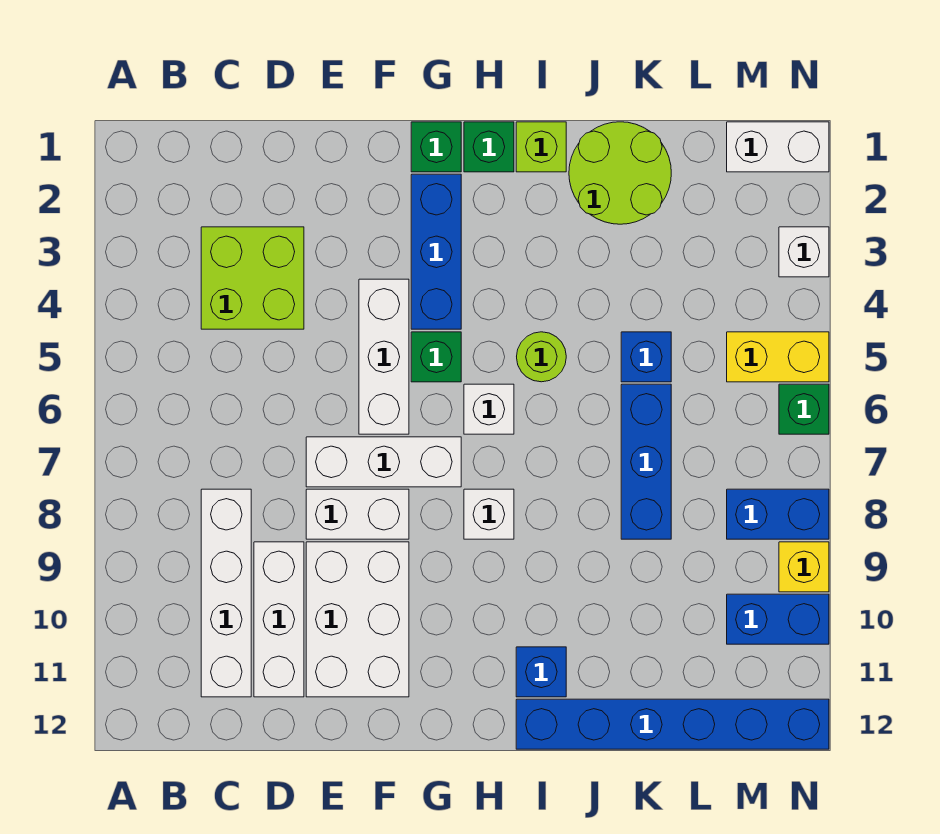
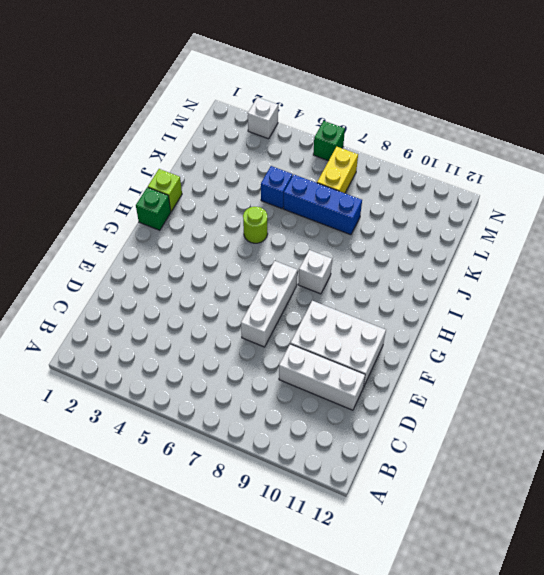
yellow 1x2 brick [317,147,358,193] -> yellow 1x2 brick moved to [727,332,829,382]
none -> lime 2x2 brick [201,227,304,329]
none -> white 1x4 brick [201,489,251,697]
none -> white 1x2 brick [306,489,409,539]

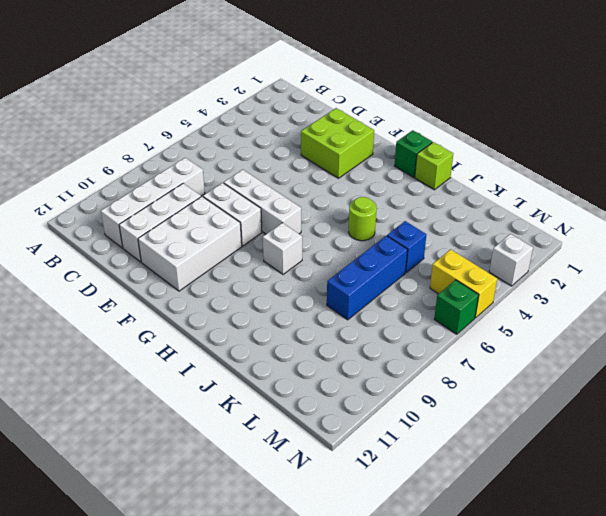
lime 2x2 brick [301,108,374,178] -> lime 2x2 brick moved to [201,227,304,329]
none -> white 1x3 brick [359,279,409,434]
none -> green 1x1 brick [411,122,461,172]
none -> blue 1x3 brick [411,174,461,329]

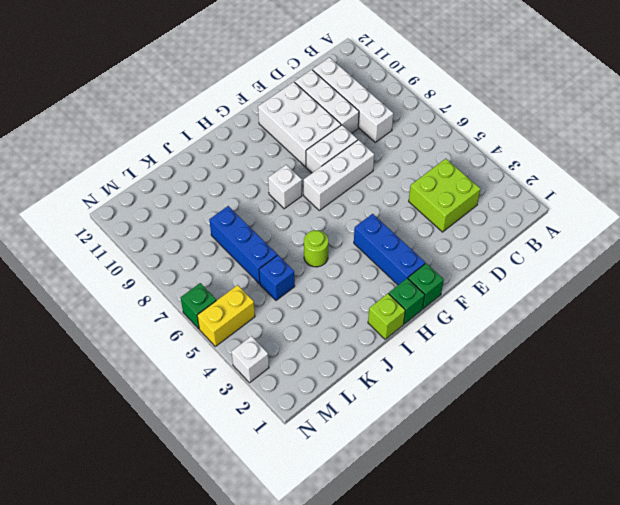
none -> white 1x3 brick [359,279,409,434]
none -> green 1x1 brick [411,332,461,382]
none -> white 1x1 brick [464,384,514,434]

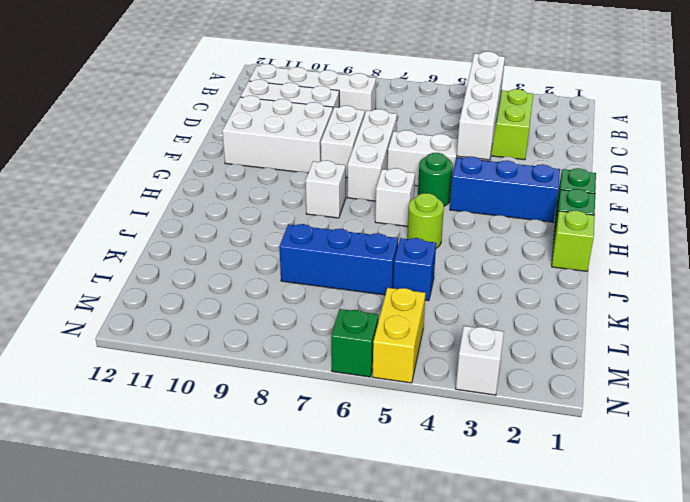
white 1x4 brick [457,52,505,160] -> none
green 1x1 round brick [418,153,453,206] -> green 1x1 brick [411,332,461,382]
none -> blue 1x1 brick [516,647,566,697]
none -> blue 1x6 brick [516,699,829,749]
none -> lime 2x2 round brick [569,122,671,224]

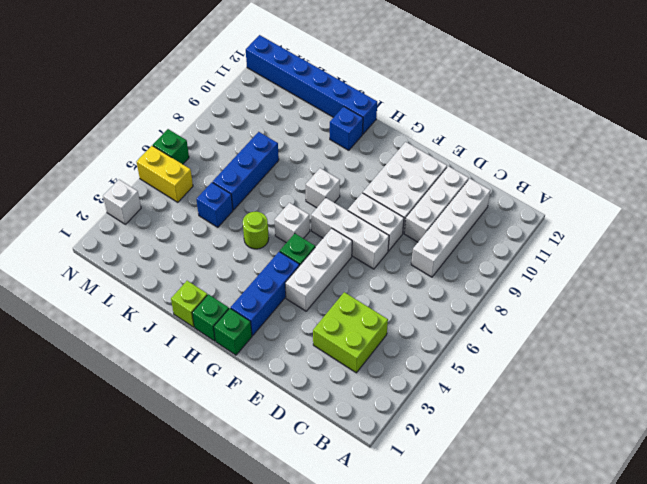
none -> lime 2x2 round brick [569,122,671,224]
none -> white 1x2 brick [727,122,829,172]
none -> blue 1x2 brick [727,489,829,539]

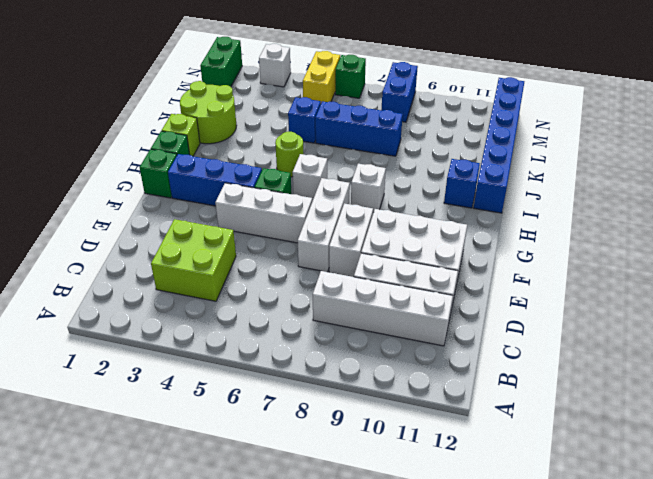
green 1x2 brick [200,37,242,87] -> white 1x2 brick [727,122,829,172]
none -> blue 1x2 brick [727,594,829,644]
none -> yellow 1x1 brick [779,542,829,592]

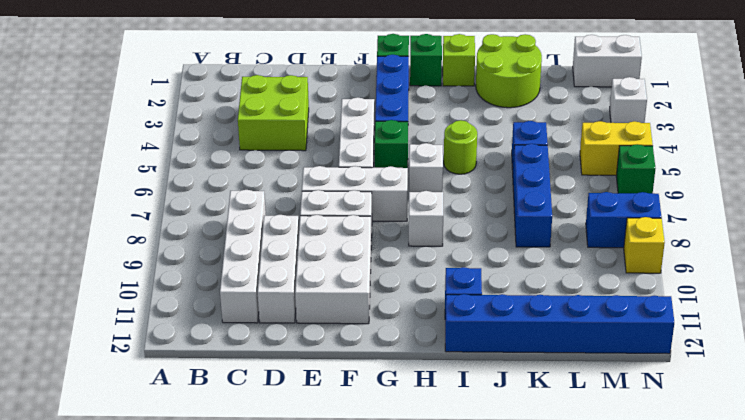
none -> blue 1x2 brick [727,594,829,644]

